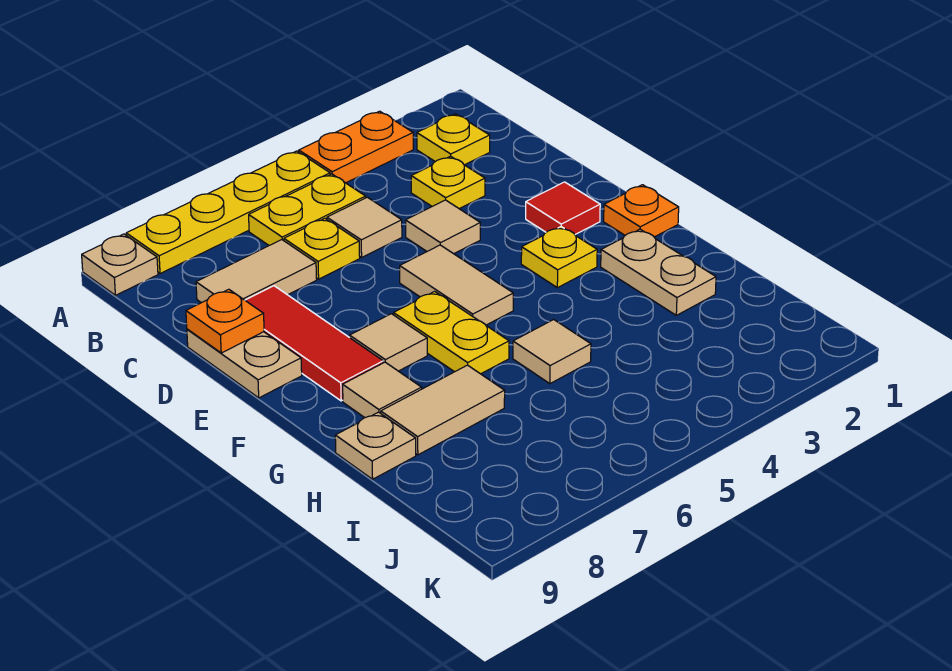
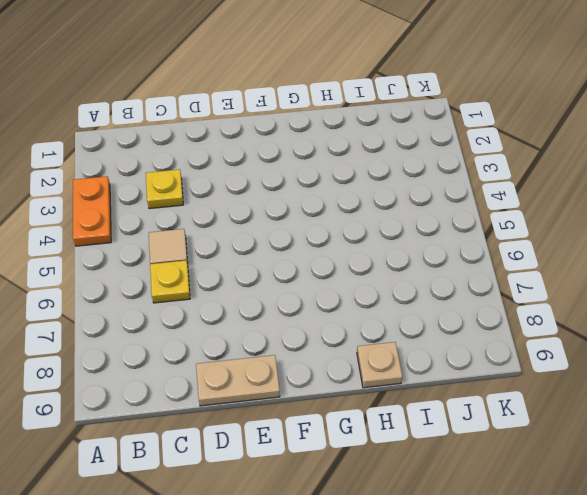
none -> yellow 1x4 plate [126,151,330,274]
none -> tan 1x1 plate [82,234,158,295]
none -> yellow 1x1 plate [417,114,490,165]

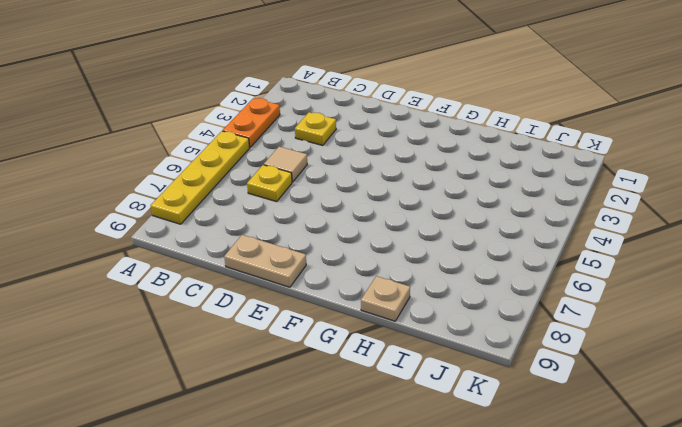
none -> tan 1x1 plate [82,234,158,295]
none -> yellow 1x1 plate [417,114,490,165]
none -> yellow 1x2 plate [249,174,366,245]

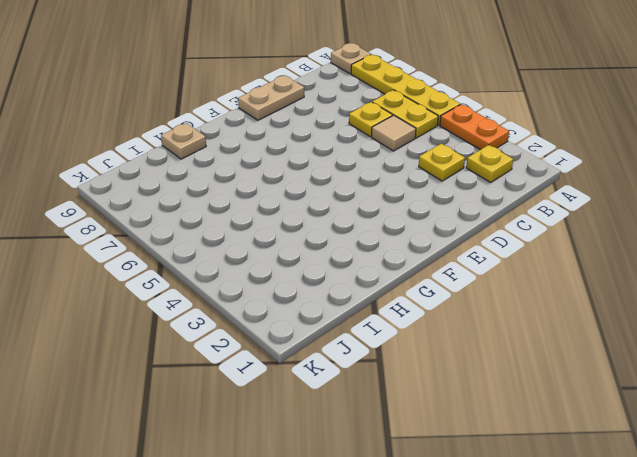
none -> tan 1x2 tile [196,240,317,303]
none -> tan 1x1 tile [406,200,480,254]
none -> red 1x3 tile [245,286,383,401]

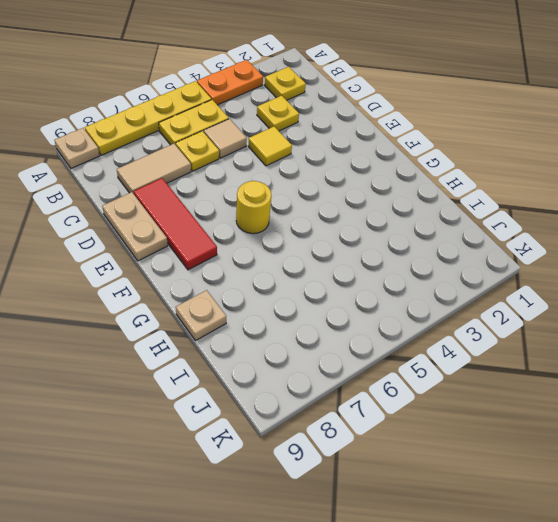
yellow 1x1 tile [248,127,292,166] -> tan 1x1 tile [406,200,480,254]
yellow 1x1 round brick [236,181,271,234] -> yellow 1x2 plate [394,291,509,374]
none -> red 1x1 tile [526,182,600,234]
none -> tan 1x2 tile [400,245,513,325]
none -> orange 1x1 plate [604,185,679,237]

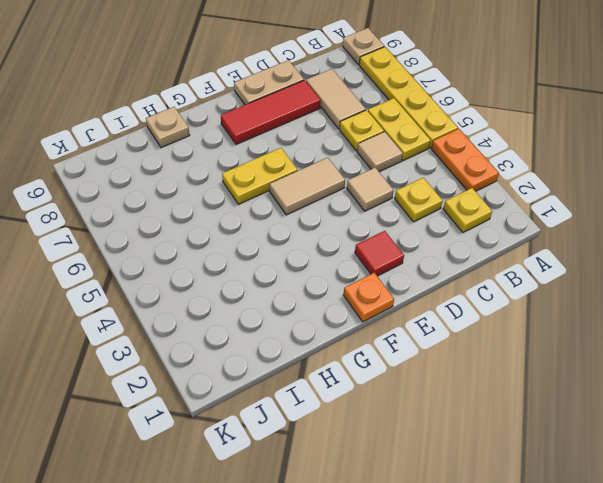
none -> yellow 1x1 plate [521,227,597,288]
none -> tan 1x1 tile [350,314,427,371]
none -> tan 1x2 plate [601,229,716,315]

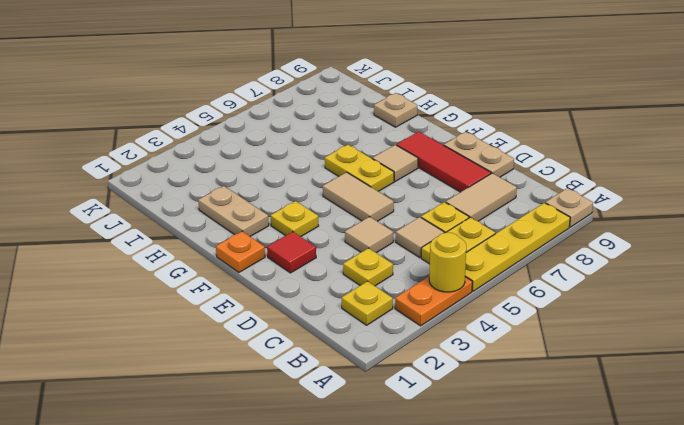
yellow 1x1 round brick [429,233,466,292] -> none
none -> tan 1x1 tile [343,362,422,418]
none -> tan 1x1 tile [513,320,591,384]
none -> tan 1x2 tile [381,365,505,455]

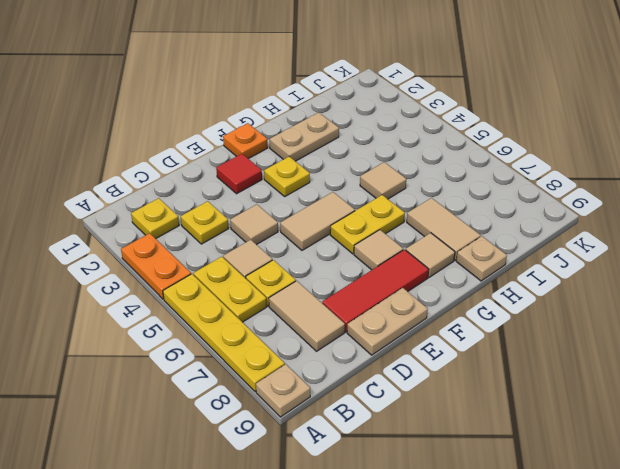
none -> orange 1x1 plate [186,289,264,353]

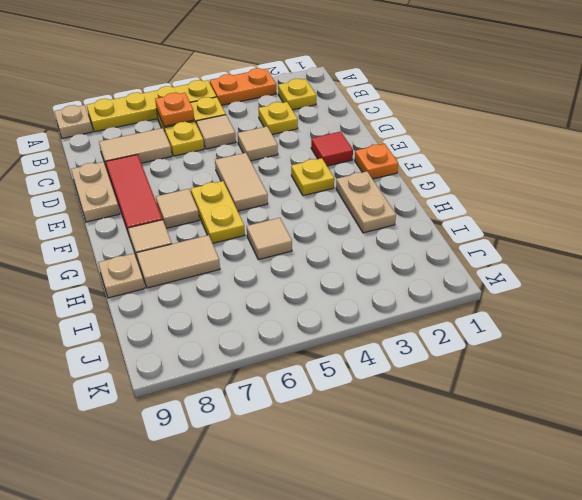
orange 1x1 plate [155,93,194,126] -> orange 1x1 plate moved to [186,289,264,353]

